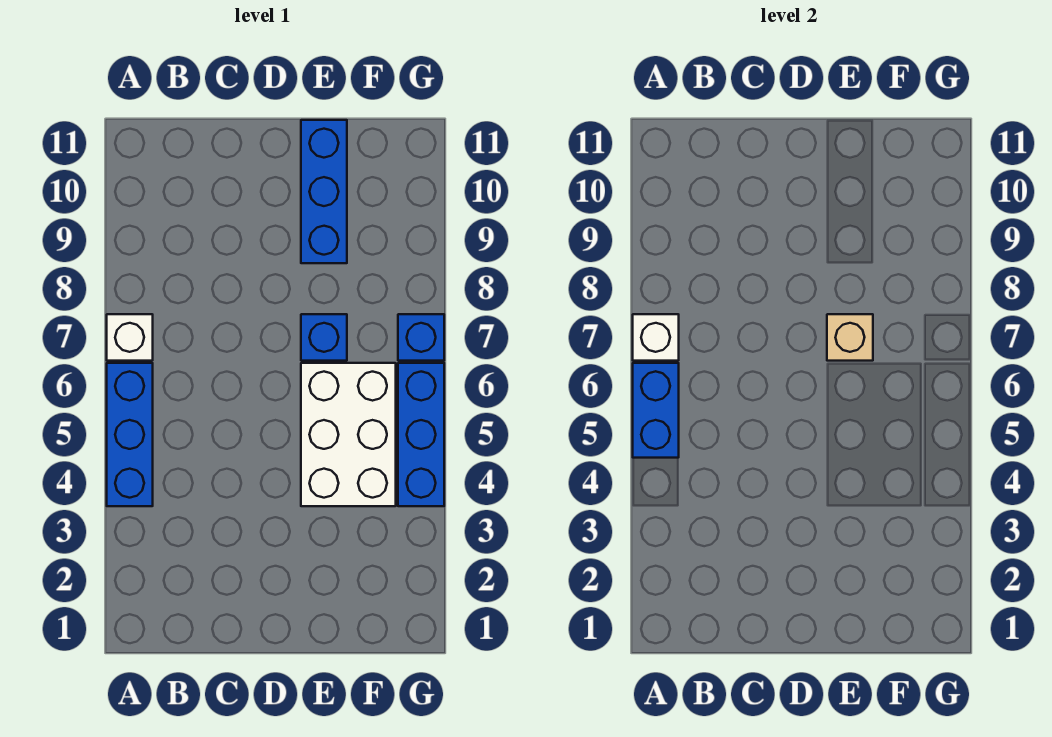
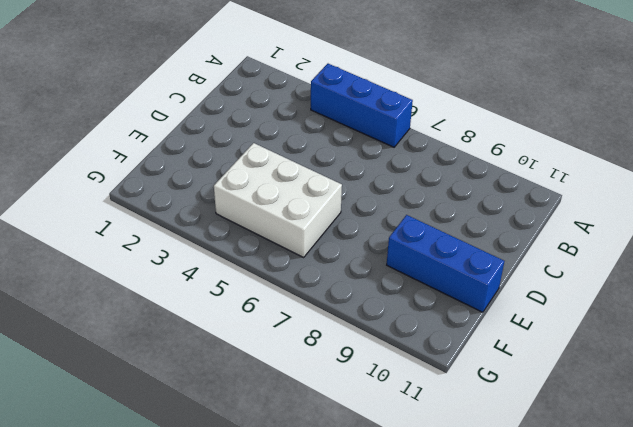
none -> white 1x1 brick [107,314,153,361]
none -> blue 1x1 brick [301,314,347,361]

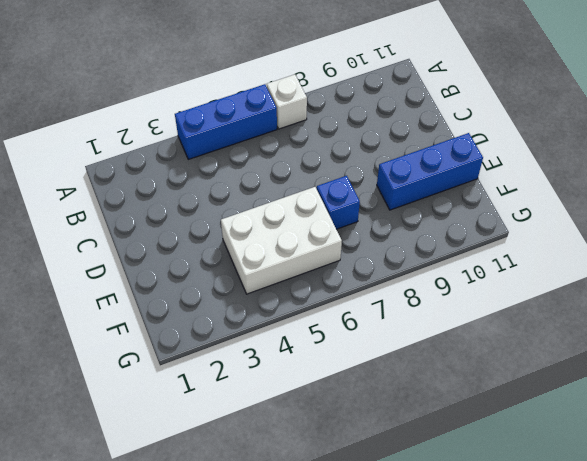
none -> blue 1x3 brick [398,363,444,506]
none -> blue 1x1 brick [398,314,444,361]

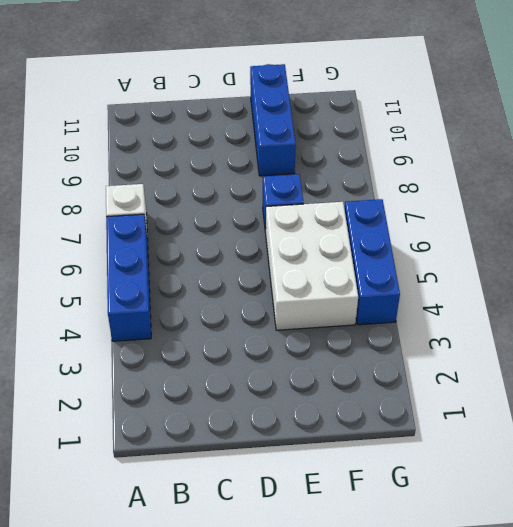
none -> blue 1x1 brick [398,314,444,361]
none -> blue 1x2 brick [633,363,679,458]

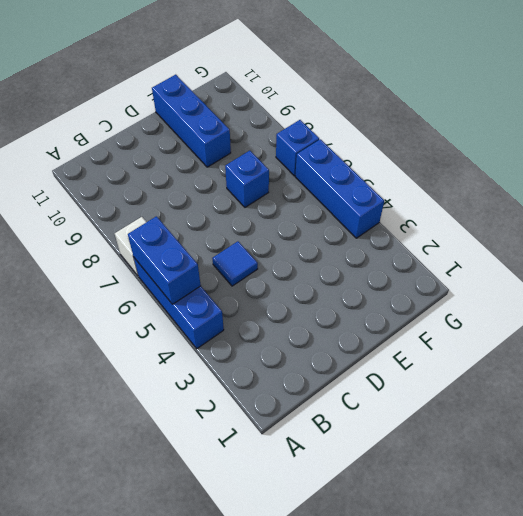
blue 1x1 tile [212,241,258,286] -> none
none -> white 2x3 brick [301,363,396,506]
none -> white 1x1 brick [633,314,679,361]

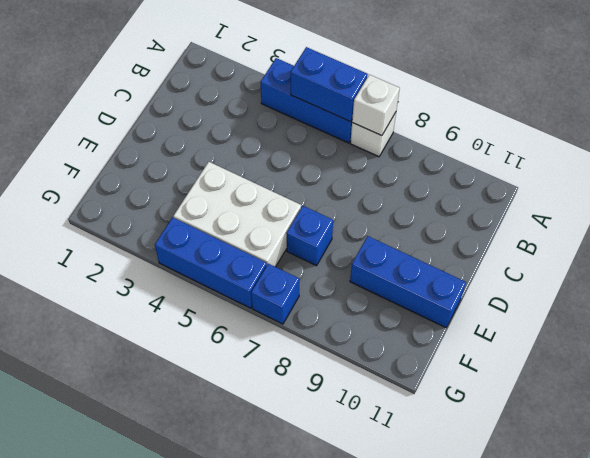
none -> tan 1x1 brick [827,314,873,361]

